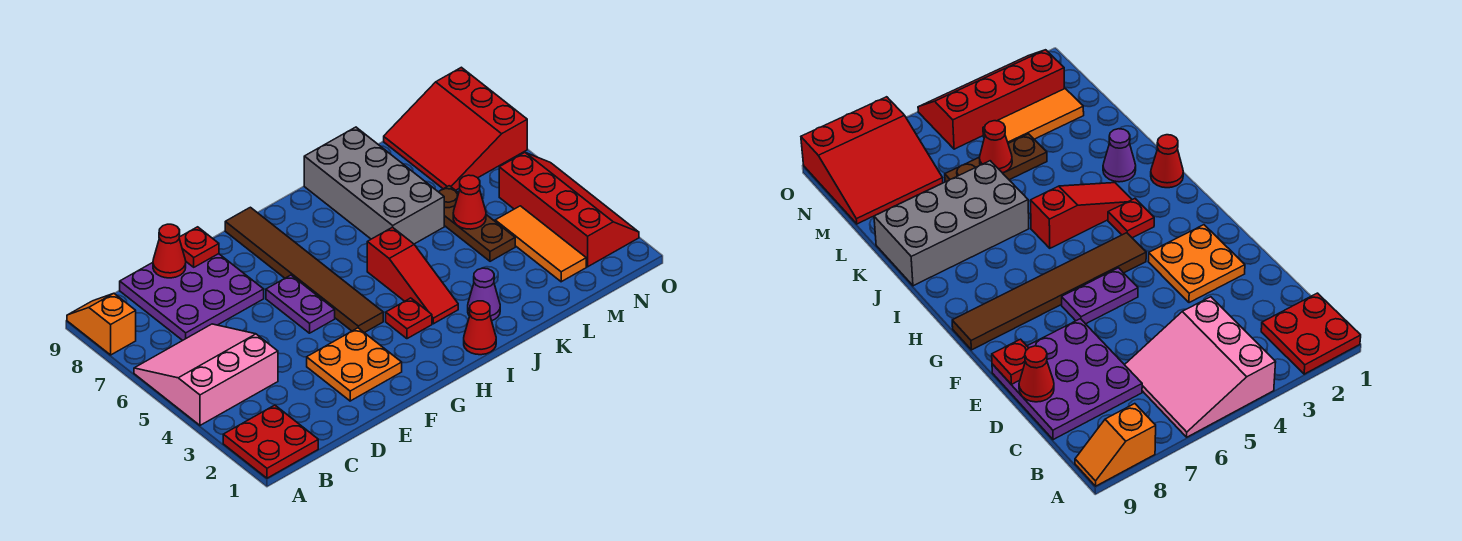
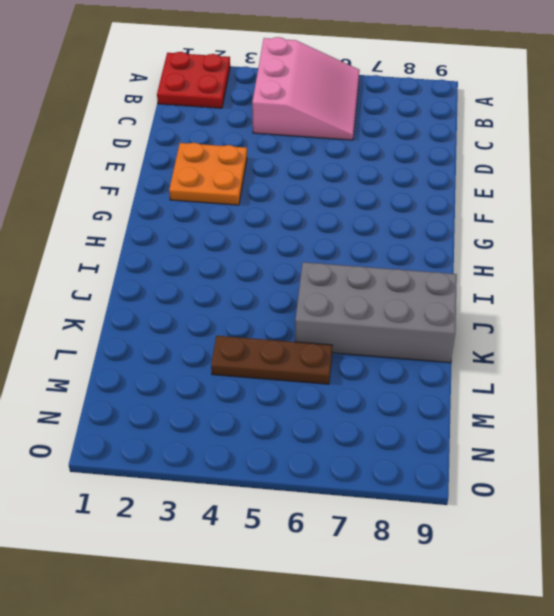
none -> orange 1x2 slope [67,293,136,355]
none -> purple 3x3 plate [120,254,264,340]
none -> purple 1x2 plate [266,275,335,333]

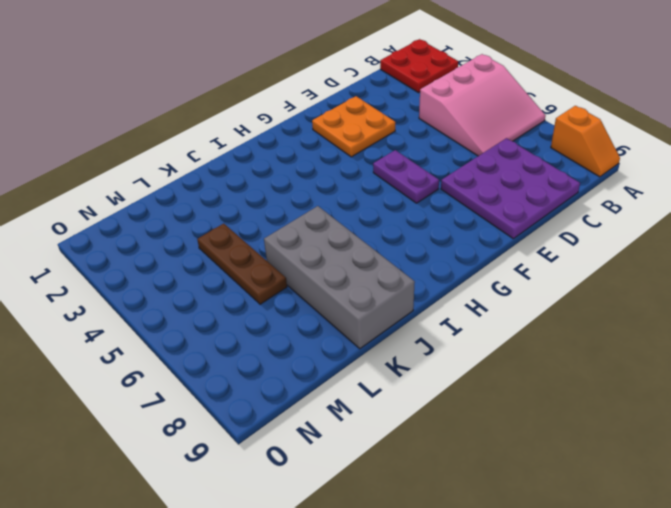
none -> brown 1x6 tile [225,207,383,333]
none -> red 1x1 plate [386,298,432,339]
none -> red 1x1 cone [464,301,496,355]

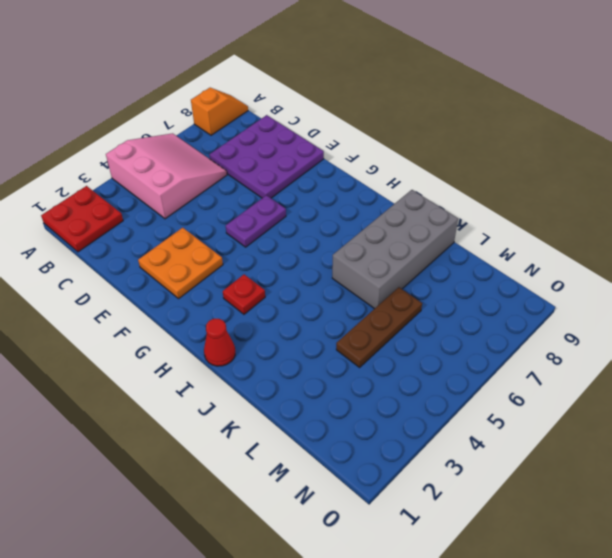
none -> brown 1x6 tile [225,207,383,333]
none -> red 1x3 slope [367,227,458,324]
none -> purple 1x1 cone [468,268,500,321]

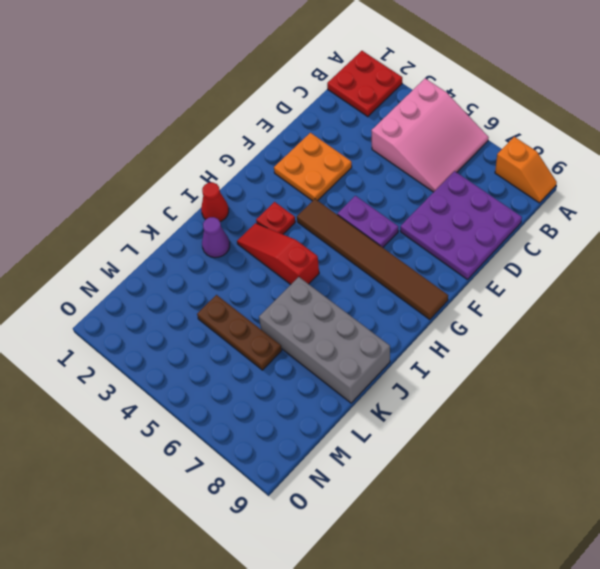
none -> orange 1x3 tile [495,206,586,282]
none -> red 3x3 slope [384,67,527,190]
none -> red 2x4 slope [499,153,639,267]

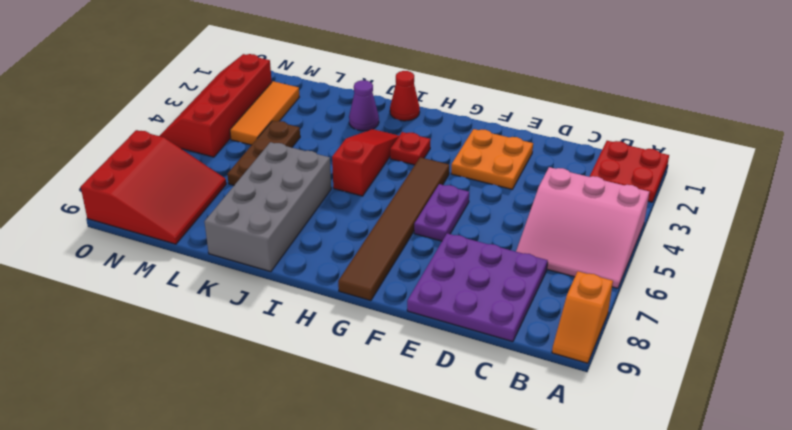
none -> red 1x1 cone [153,224,186,278]
none -> red 1x1 plate [179,227,219,267]
none -> red 1x1 cone [453,175,486,229]

